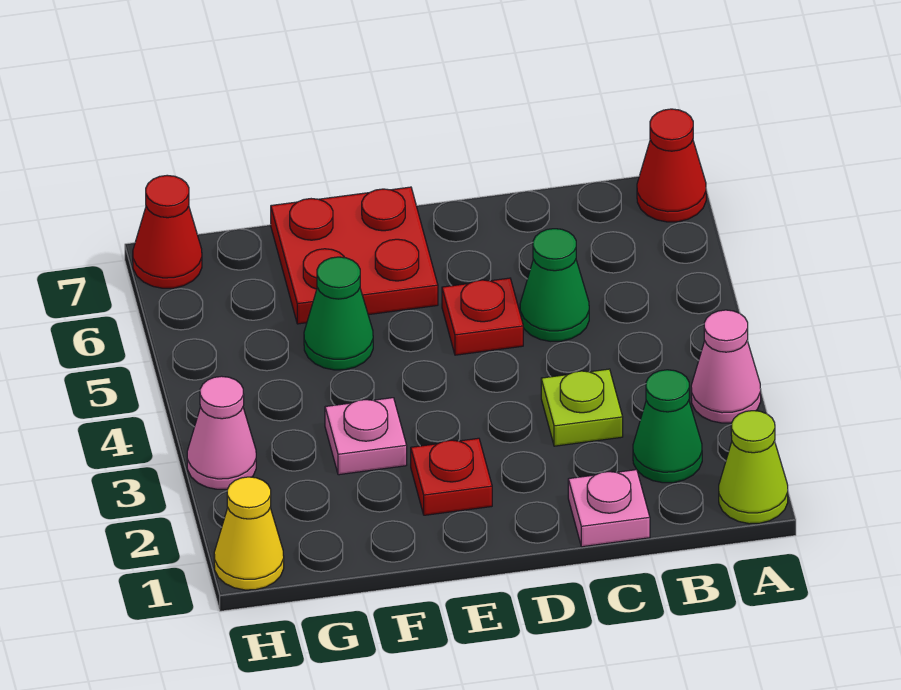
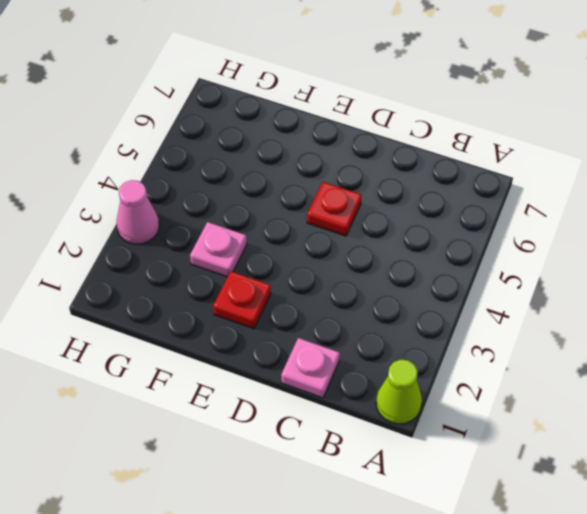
none -> pink 1x1 cone [691,310,761,423]
none -> red 1x1 cone [637,109,706,222]
none -> green 1x1 cone [633,370,702,483]

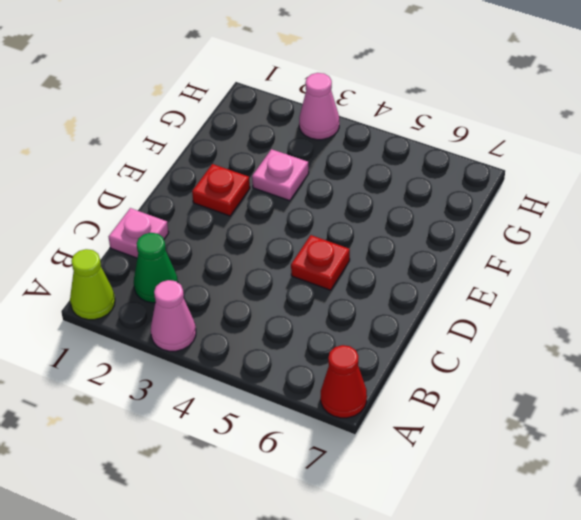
none -> lime 1x1 plate [541,369,623,446]
none -> green 1x1 cone [520,229,589,341]
none -> red 2x2 plate [271,187,438,324]

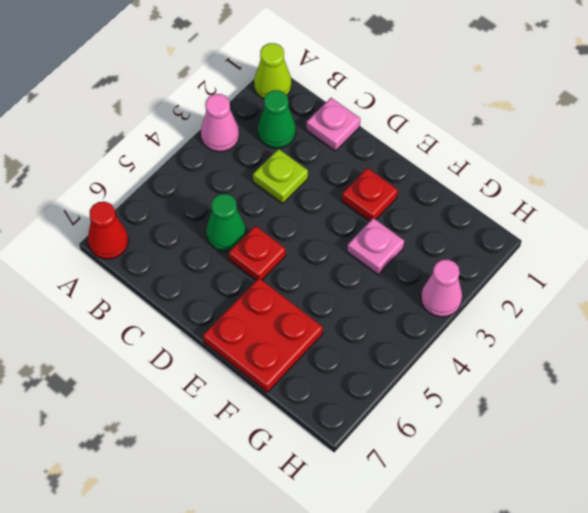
none -> green 1x1 cone [304,257,373,370]
none -> yellow 1x1 cone [214,477,284,590]
none -> red 1x1 cone [133,175,202,288]

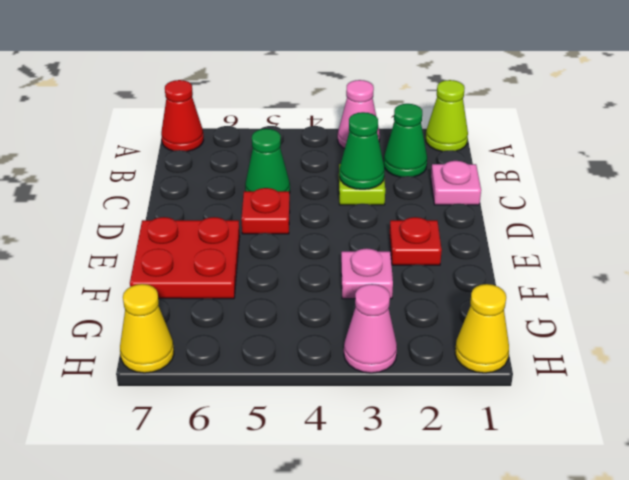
green 1x1 cone [339,112,385,189] -> green 1x1 cone moved to [304,257,373,370]
yellow 1x1 cone [120,284,174,373] -> red 1x1 cone [133,175,202,288]

